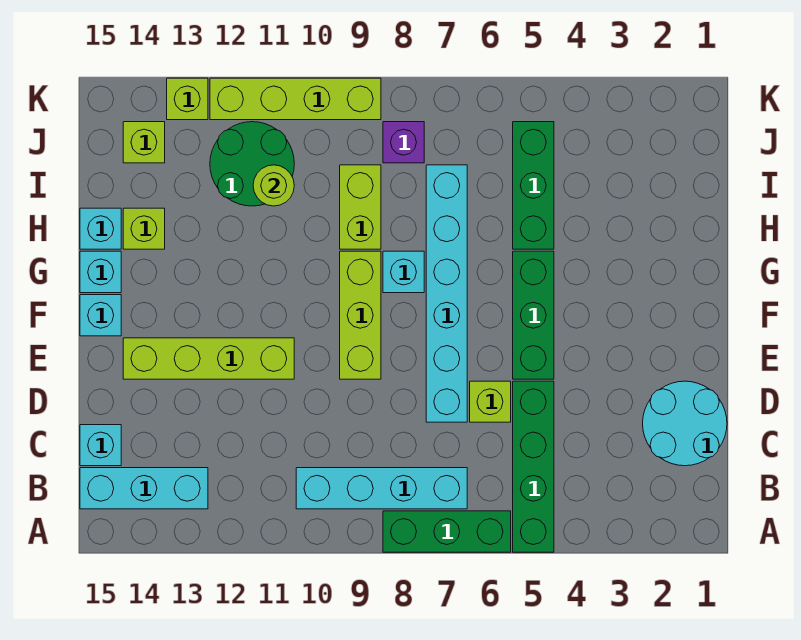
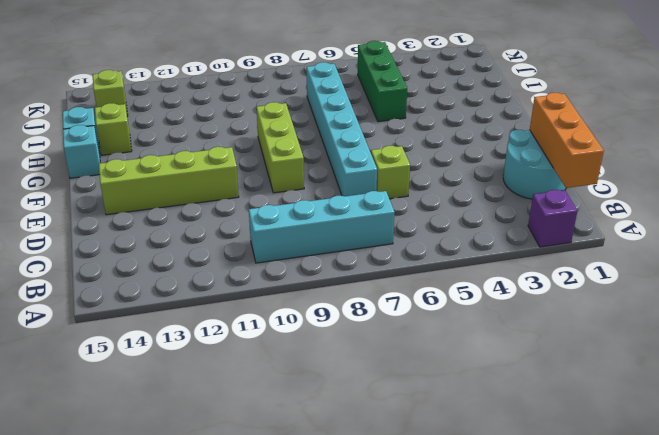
purple 1x1 brick [528,190,577,247] -> purple 1x1 brick moved to [383,122,424,163]
orange 1x3 brick [530,93,604,188] -> none
none -> green 1x4 brick [513,381,554,552]
none -> green 1x3 brick [383,511,511,552]
none -> cyan 1x3 brick [80,468,208,509]

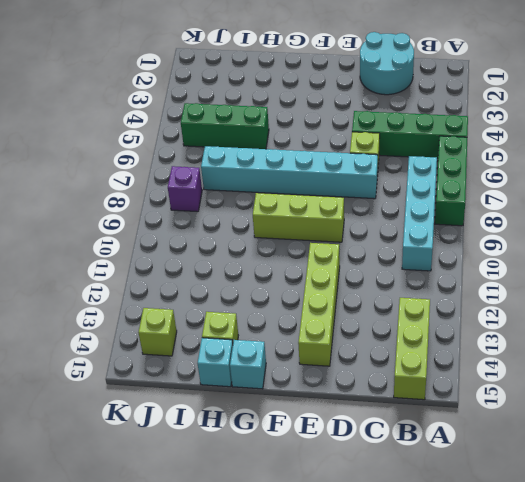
lime 1x3 brick [394,298,430,400] -> cyan 1x3 brick [80,468,208,509]
none -> cyan 1x1 brick [80,425,121,466]
none -> green 1x3 brick [513,251,554,379]
none -> cyan 1x1 brick [80,295,121,336]

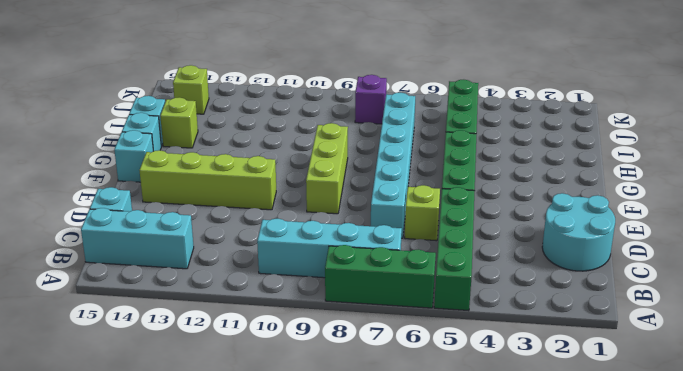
none -> cyan 1x1 brick [383,251,424,293]
none -> lime 1x2 brick [340,165,381,249]
none -> green 2x2 round brick [210,122,294,206]

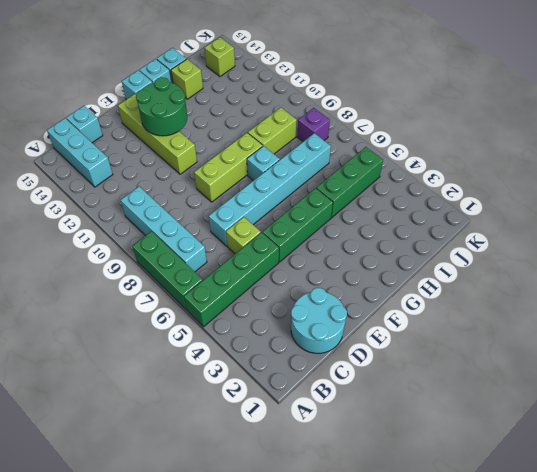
green 2x2 round brick [136,77,187,136] -> green 2x2 round brick moved to [210,122,294,206]
none -> lime 1x4 brick [210,78,381,120]
none -> lime 1x1 brick [167,78,208,120]
none -> lime 1x1 round brick [253,165,294,206]

